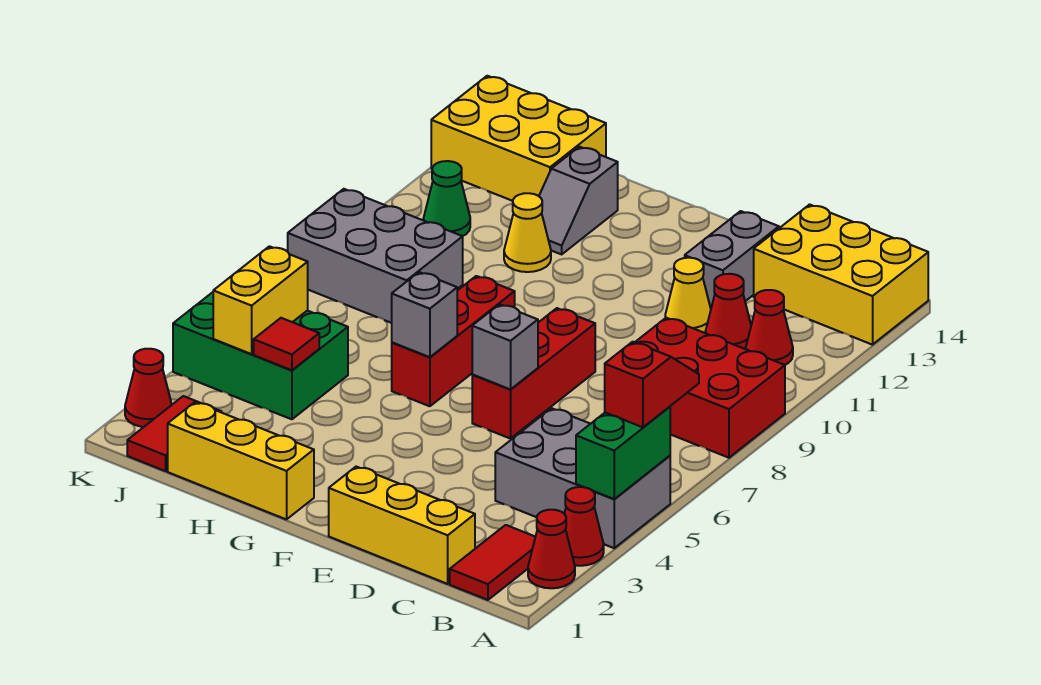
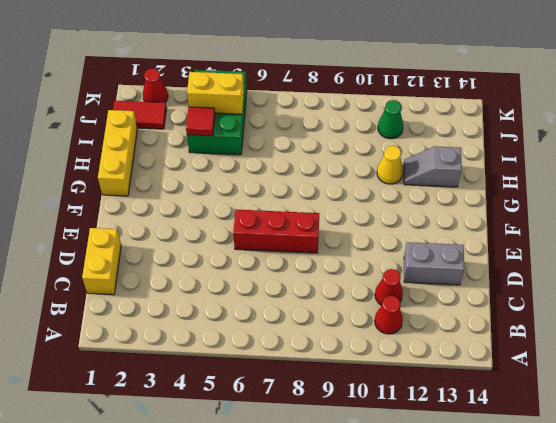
yellow 1x2 brick [82,228,121,295] -> yellow 1x3 brick [329,467,475,584]
none -> red 1x1 cone [528,510,575,588]
none -> red 1x1 cone [564,487,604,566]
none -> grey 2x3 brick [495,408,670,548]

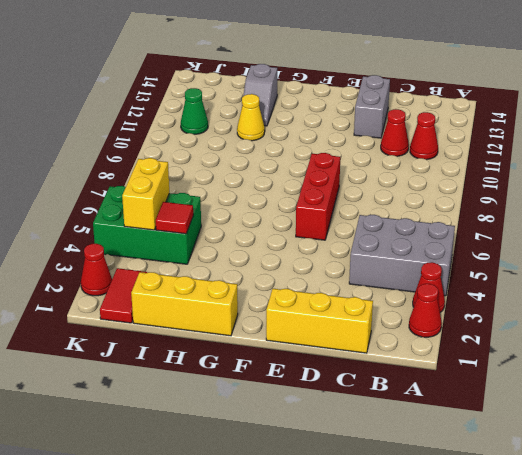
none -> red 2x3 brick [635,318,785,458]
none -> yellow 2x3 brick [754,205,928,345]
none -> red 1x2 tile [450,525,535,600]

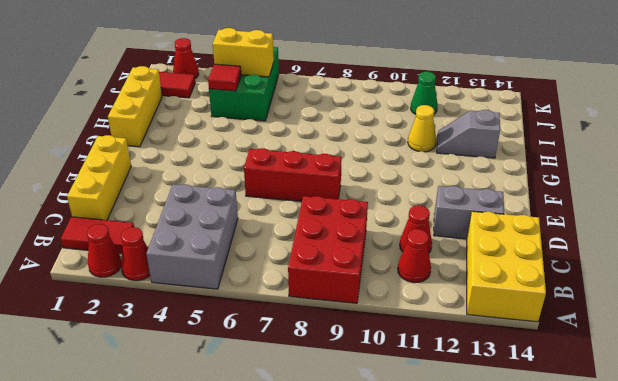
none -> yellow 1x1 cone [665,258,711,333]
none -> red 1x3 brick [392,276,515,406]
none -> grey 2x3 brick [288,189,463,323]

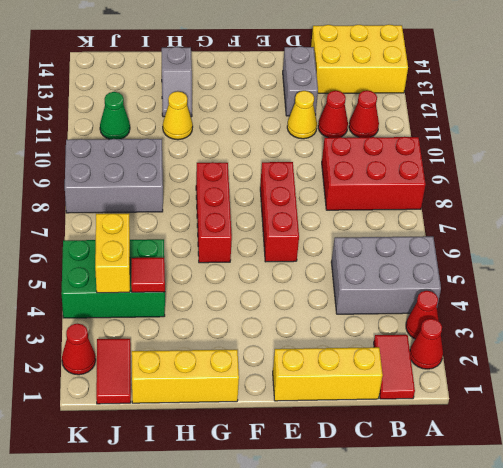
none -> yellow 2x3 brick [431,76,606,201]
none -> green 1x2 brick [576,407,670,499]
none -> grey 1x1 brick [472,304,538,389]

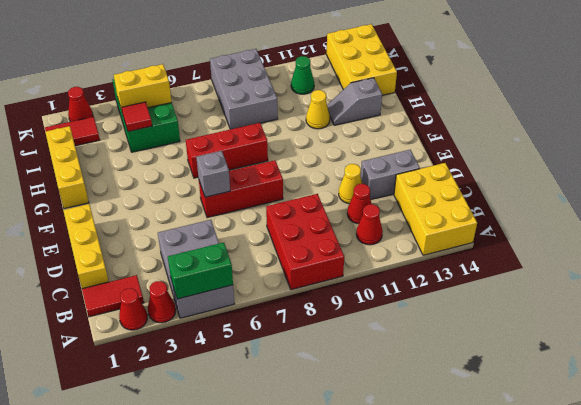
none -> grey 1x1 brick [392,272,457,357]
none -> red 1x2 slope [605,342,699,427]

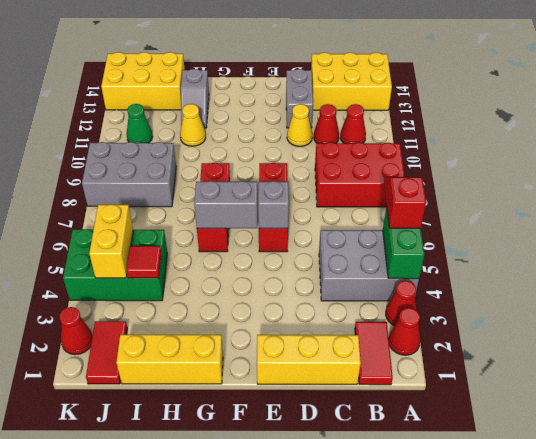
grey 1x2 brick [194,181,257,228] -> grey 1x1 brick [392,272,457,357]

